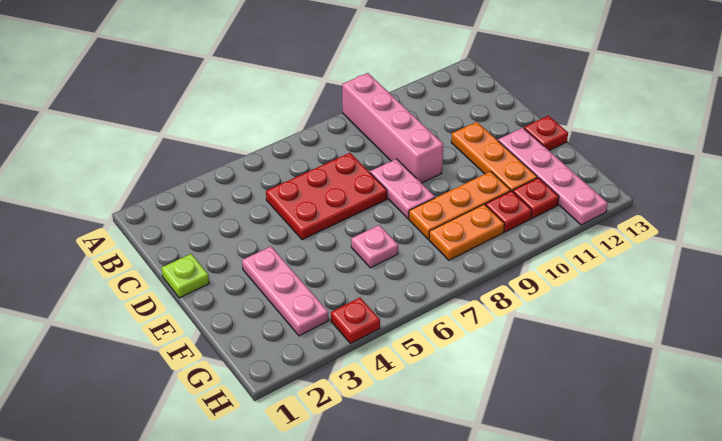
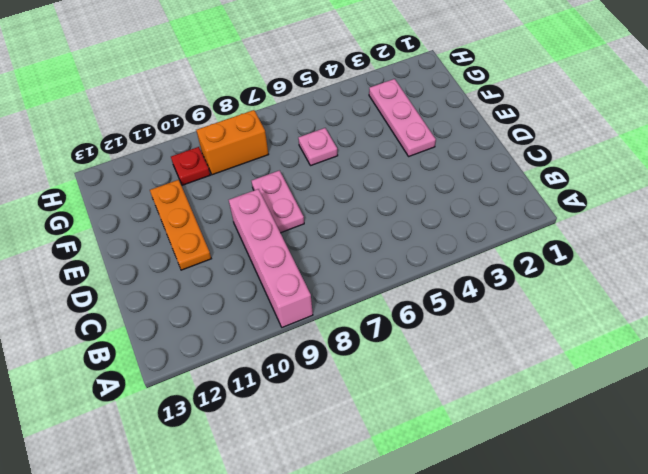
orange 1x2 brick [196,110,269,175] -> orange 1x2 plate [429,204,504,260]
none -> red 2x3 plate [266,153,387,240]
none -> lime 1x1 plate [161,254,209,298]
none -> pink 1x4 plate [498,128,608,225]

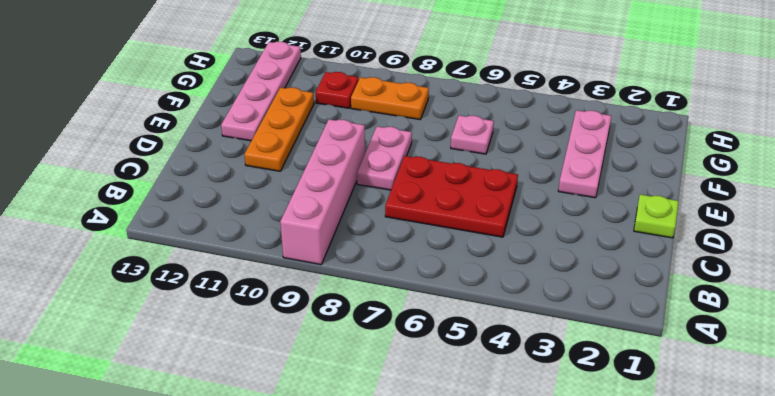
none -> red 1x1 plate [524,116,568,151]
none -> orange 1x3 plate [409,171,511,239]
none -> red 1x1 plate [513,178,559,218]

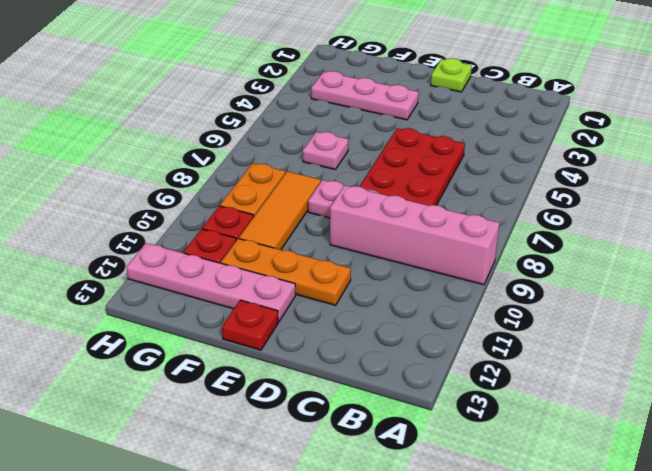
orange 1x3 tile [239,171,321,250] -> orange 1x3 plate [409,171,511,239]
none -> red 1x1 plate [331,298,380,344]

